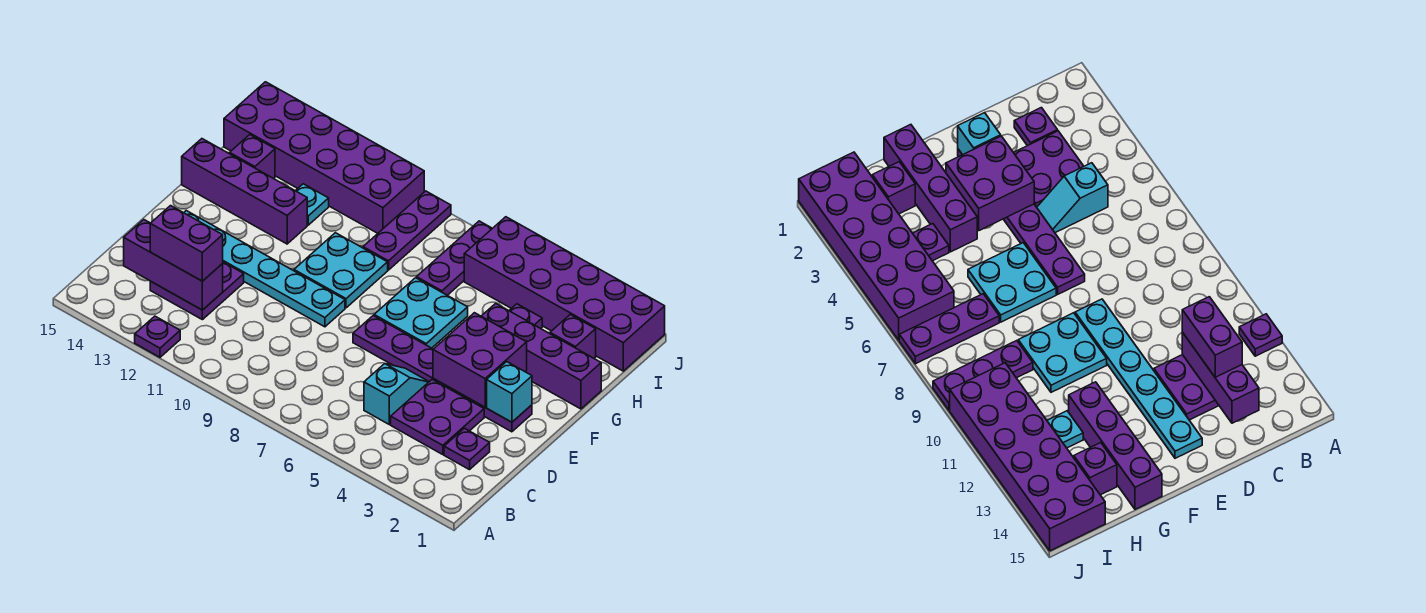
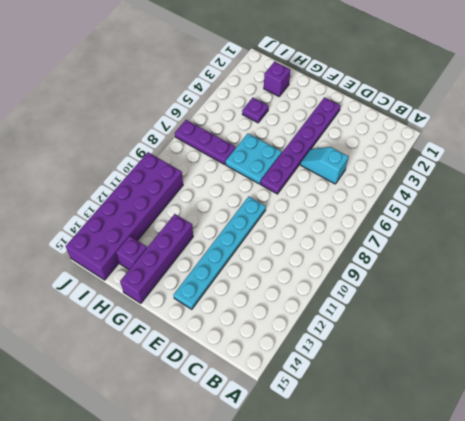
none -> purple 1x1 plate [135,316,180,357]
none -> purple 1x1 plate [444,428,490,470]
none -> purple 2x2 plate [391,380,484,455]

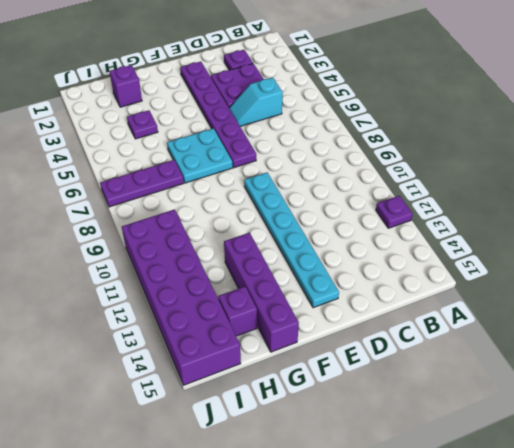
none -> purple 2x2 plate [150,262,244,320]
none -> cyan 2x2 plate [294,233,388,308]
none -> purple 1x4 brick [481,303,601,409]

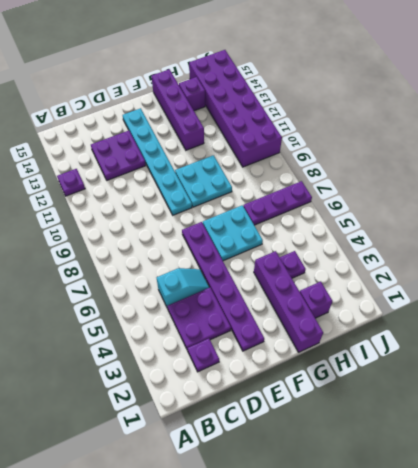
none -> purple 1x3 plate [363,191,451,270]
none -> cyan 1x1 plate [296,184,329,225]
none -> purple 2x6 brick [464,217,665,371]

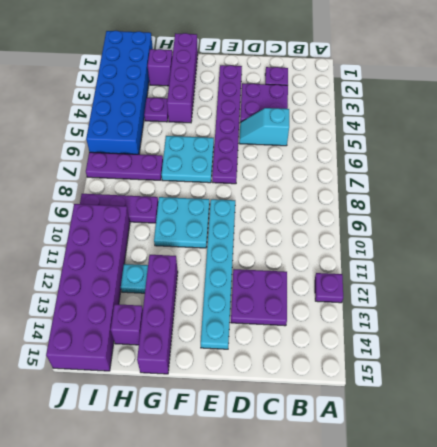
blue 2x6 brick [86,31,153,154] -> purple 2x6 brick [464,217,665,371]
none -> purple 1x3 brick [124,220,223,310]
none -> cyan 1x1 brick [487,362,532,422]
none -> purple 2x2 brick [433,313,527,407]

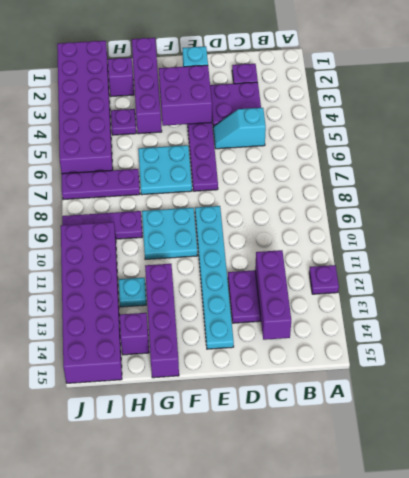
none -> purple 1x2 brick [150,206,223,281]

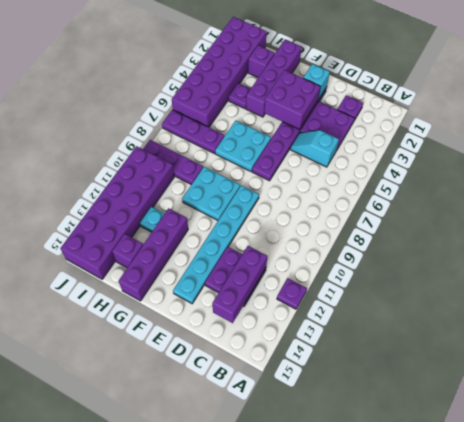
none -> purple 1x2 brick [150,206,223,281]

